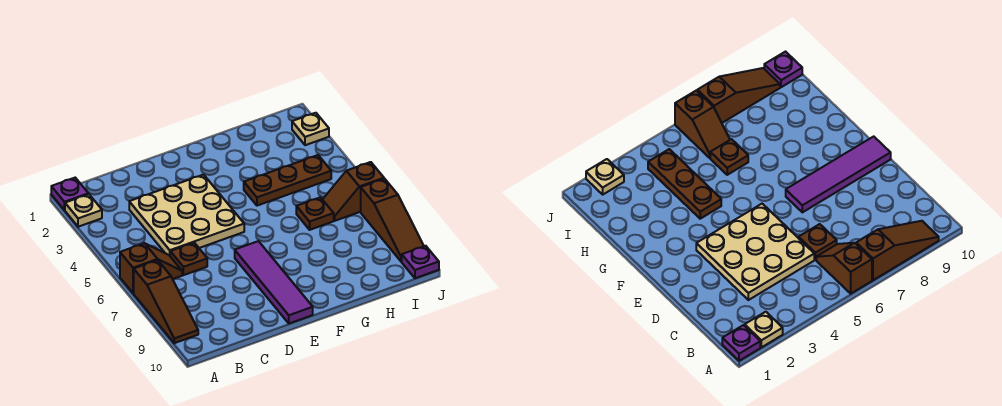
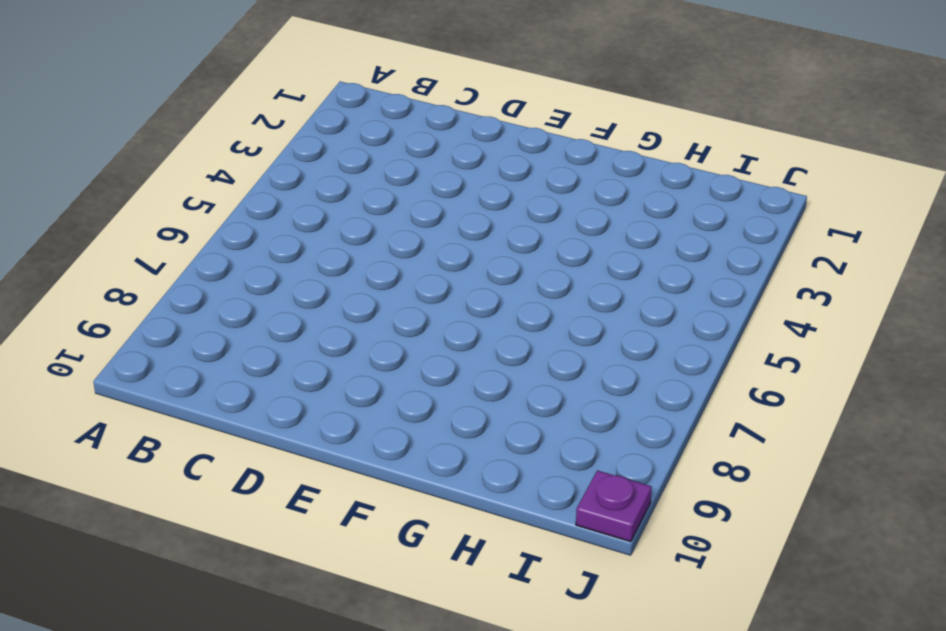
none -> purple 1x1 plate [51,178,88,210]
none -> tan 1x1 plate [65,194,102,227]
none -> brown 1x2 slope [120,243,182,293]

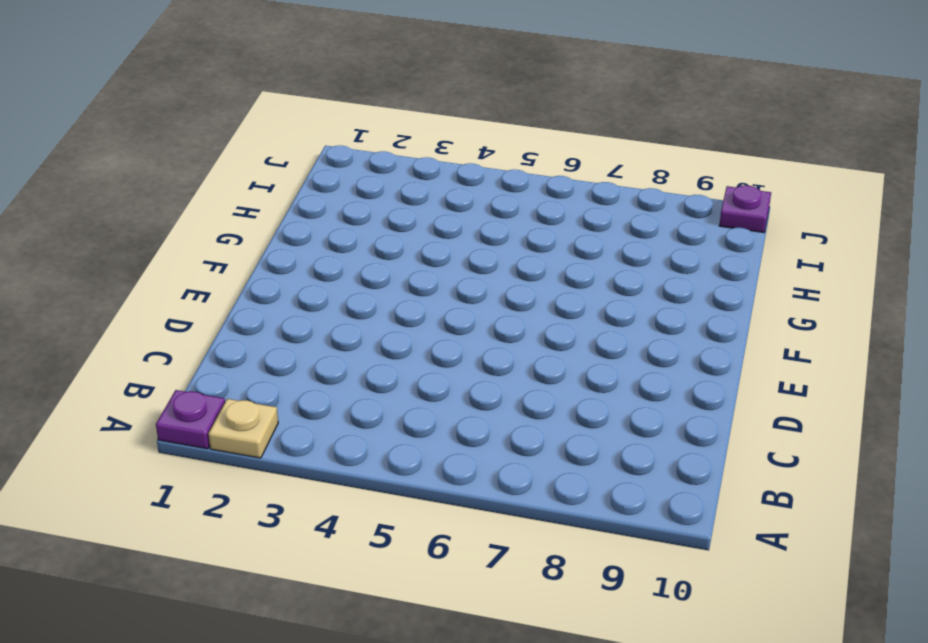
none -> brown 1x2 slope [120,243,182,293]
none -> brown 1x3 slope [134,260,198,343]
none -> tan 3x3 plate [129,175,244,256]

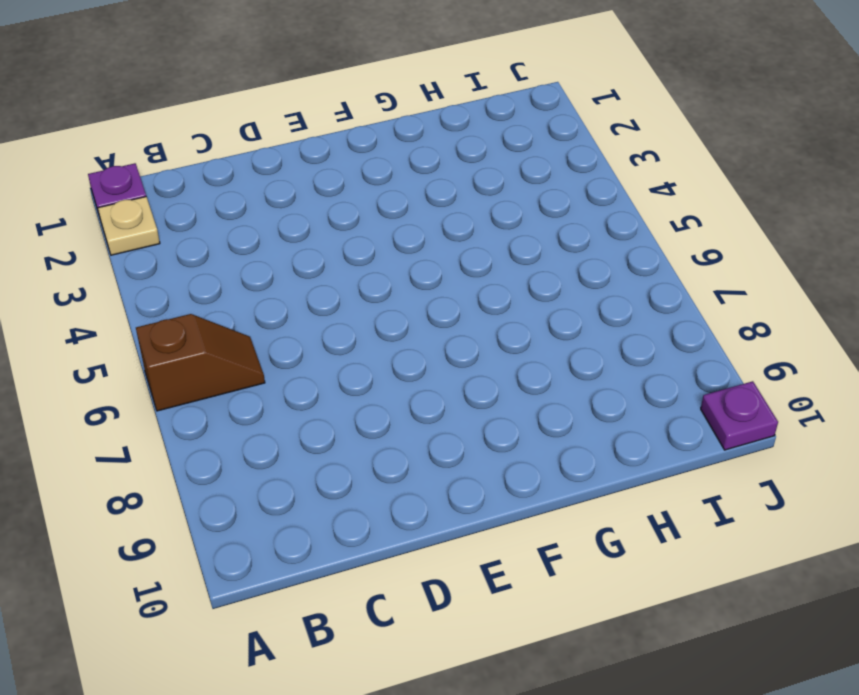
none -> brown 1x3 slope [134,260,198,343]
none -> tan 3x3 plate [129,175,244,256]
none -> brown 1x1 plate [170,243,207,275]

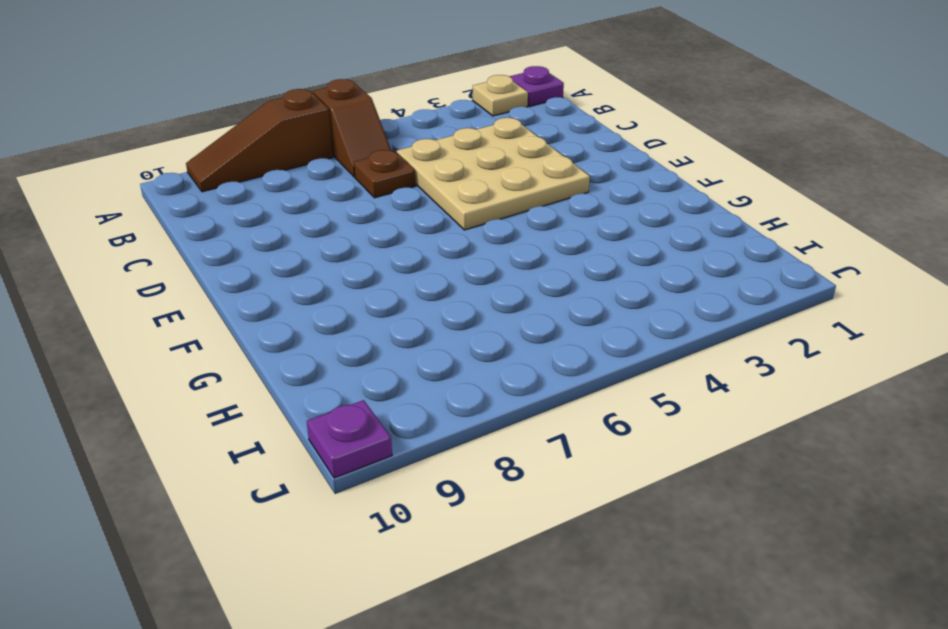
none -> purple 1x4 tile [235,241,313,324]
none -> brown 1x3 plate [244,155,331,206]
none -> brown 1x1 plate [296,197,334,230]

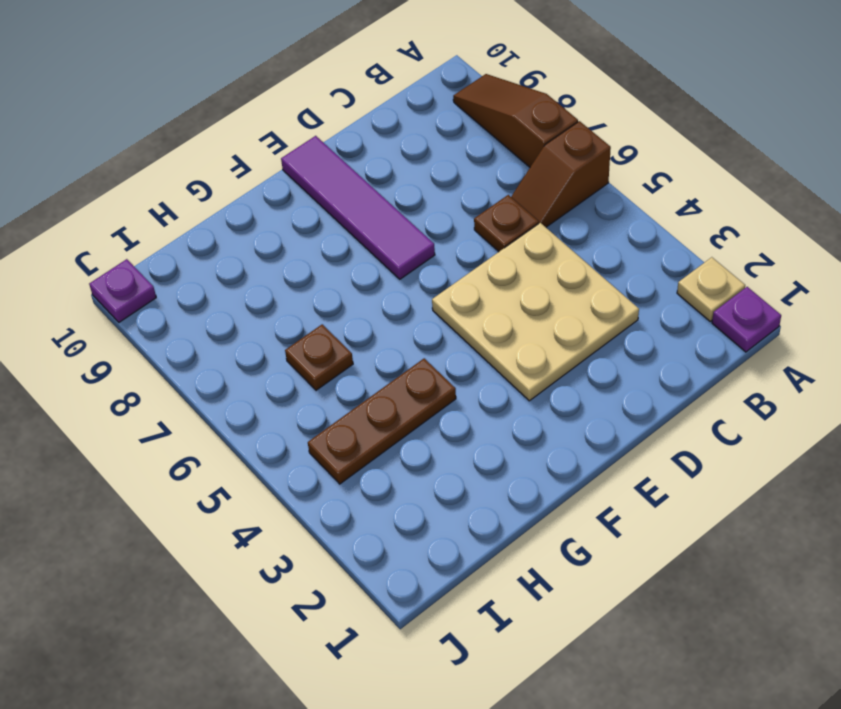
none -> brown 1x2 slope [322,162,384,221]
none -> tan 1x1 plate [292,113,329,145]
none -> brown 1x3 slope [361,179,424,262]

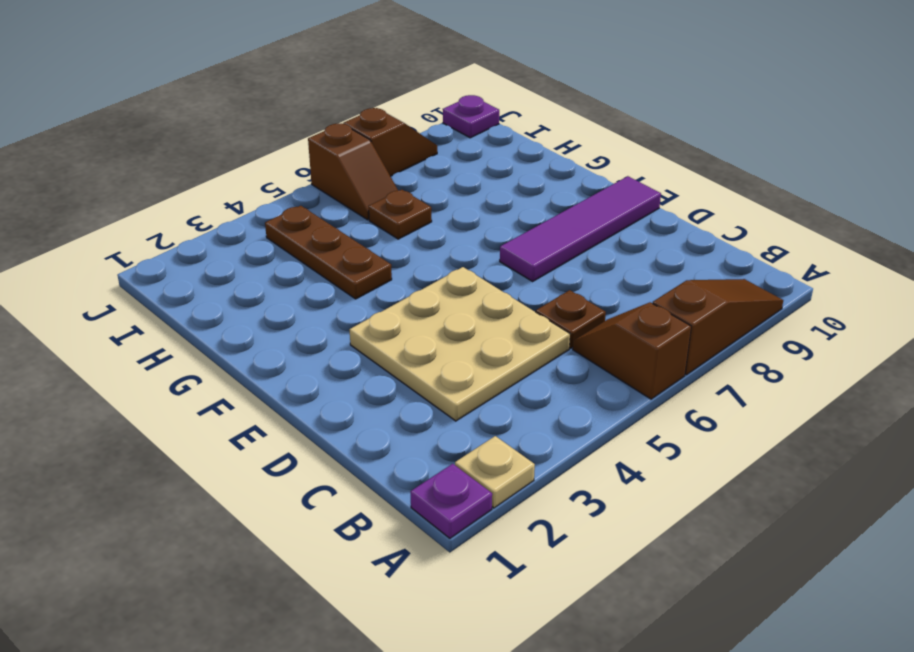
brown 1x2 slope [343,108,437,176] -> brown 1x3 slope [361,179,424,262]
none -> tan 1x1 plate [292,113,329,145]

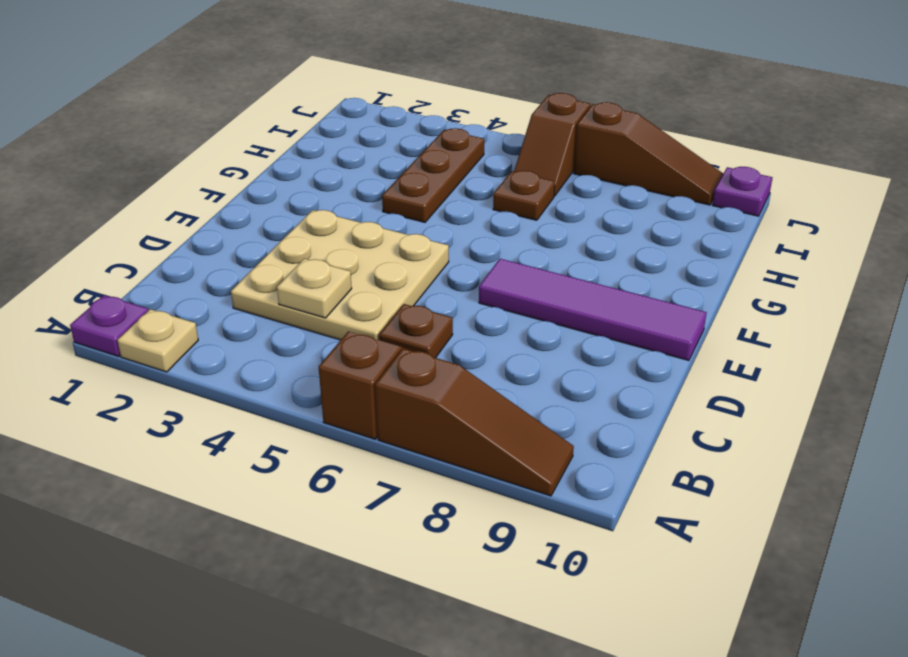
tan 1x1 plate [277,259,352,318] -> tan 1x1 plate moved to [292,113,329,145]

